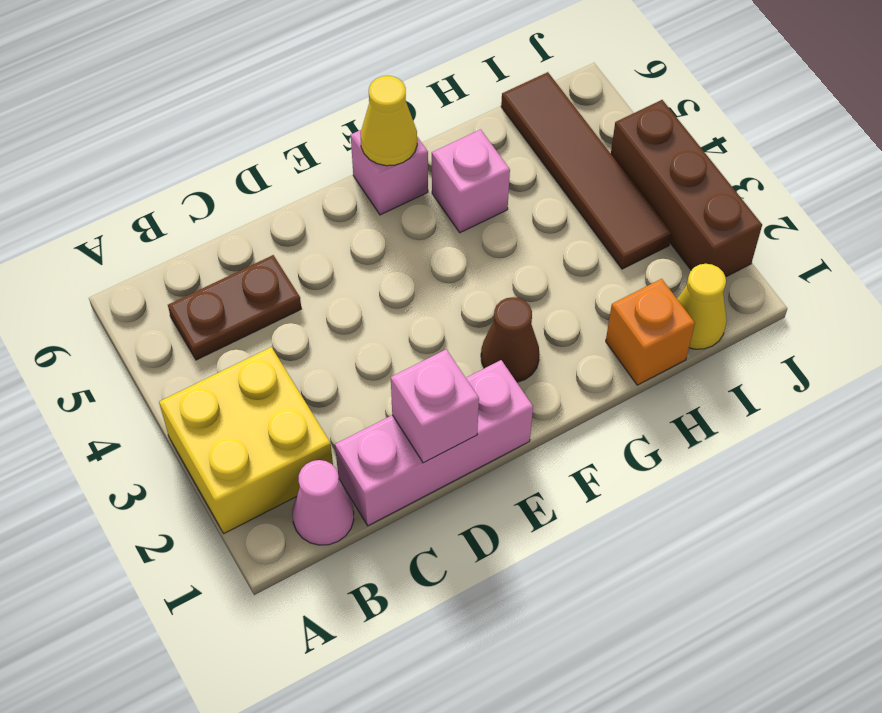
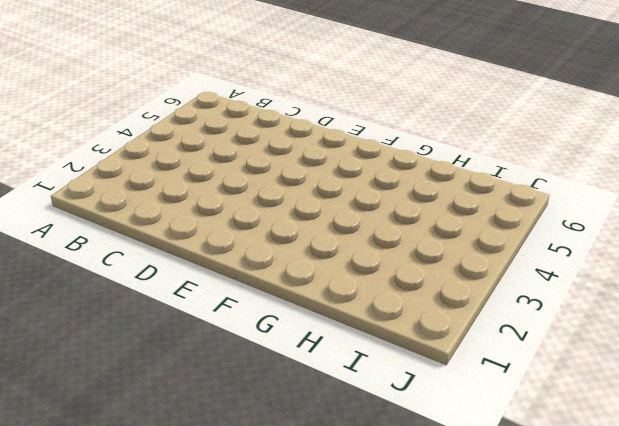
none -> yellow 2x2 brick [159,347,333,533]
none -> pink 1x1 cone [292,460,354,545]
none -> brown 1x2 plate [168,255,301,360]

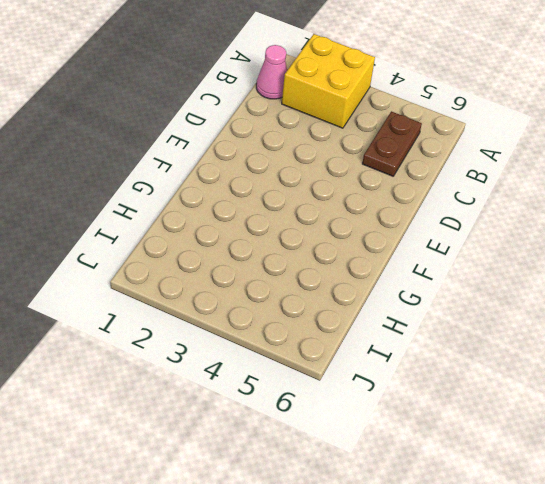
none -> pink 1x3 brick [335,360,533,526]
none -> brown 1x1 cone [481,297,539,382]
none -> pink 1x1 brick [351,130,428,215]

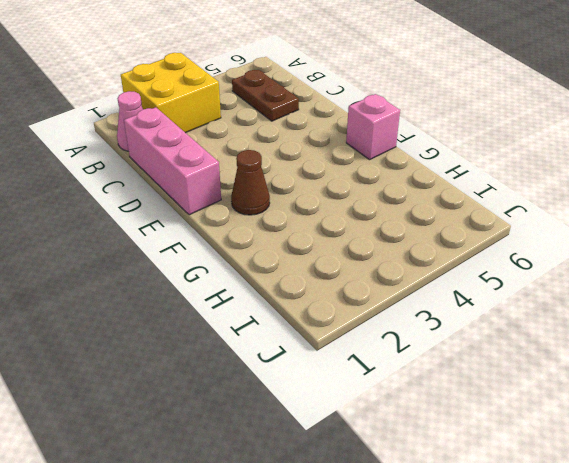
none -> pink 1x1 brick [432,130,510,233]
none -> orange 1x1 brick [606,279,695,385]
none -> yellow 1x1 cone [677,264,727,349]

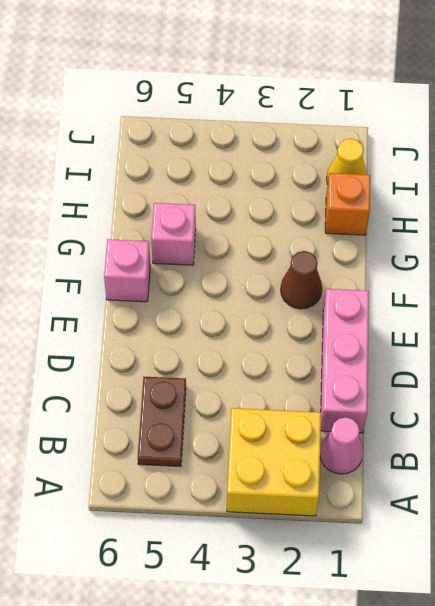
none -> brown 1x4 tile [501,72,672,269]
none -> brown 1x3 brick [611,100,762,277]
none -> pink 1x1 brick [391,349,479,463]

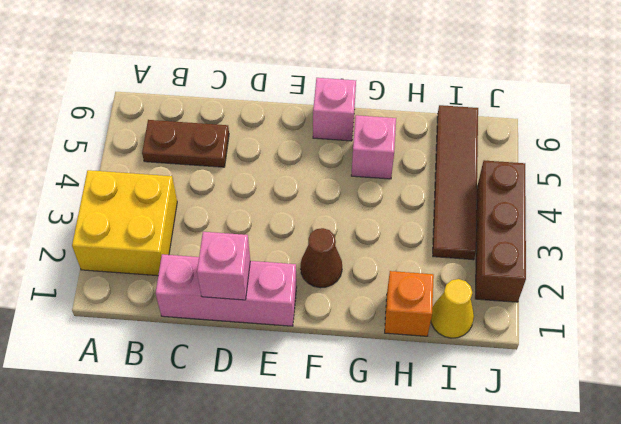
none -> pink 1x1 cone [292,460,354,545]
none -> yellow 1x1 cone [360,76,417,166]

